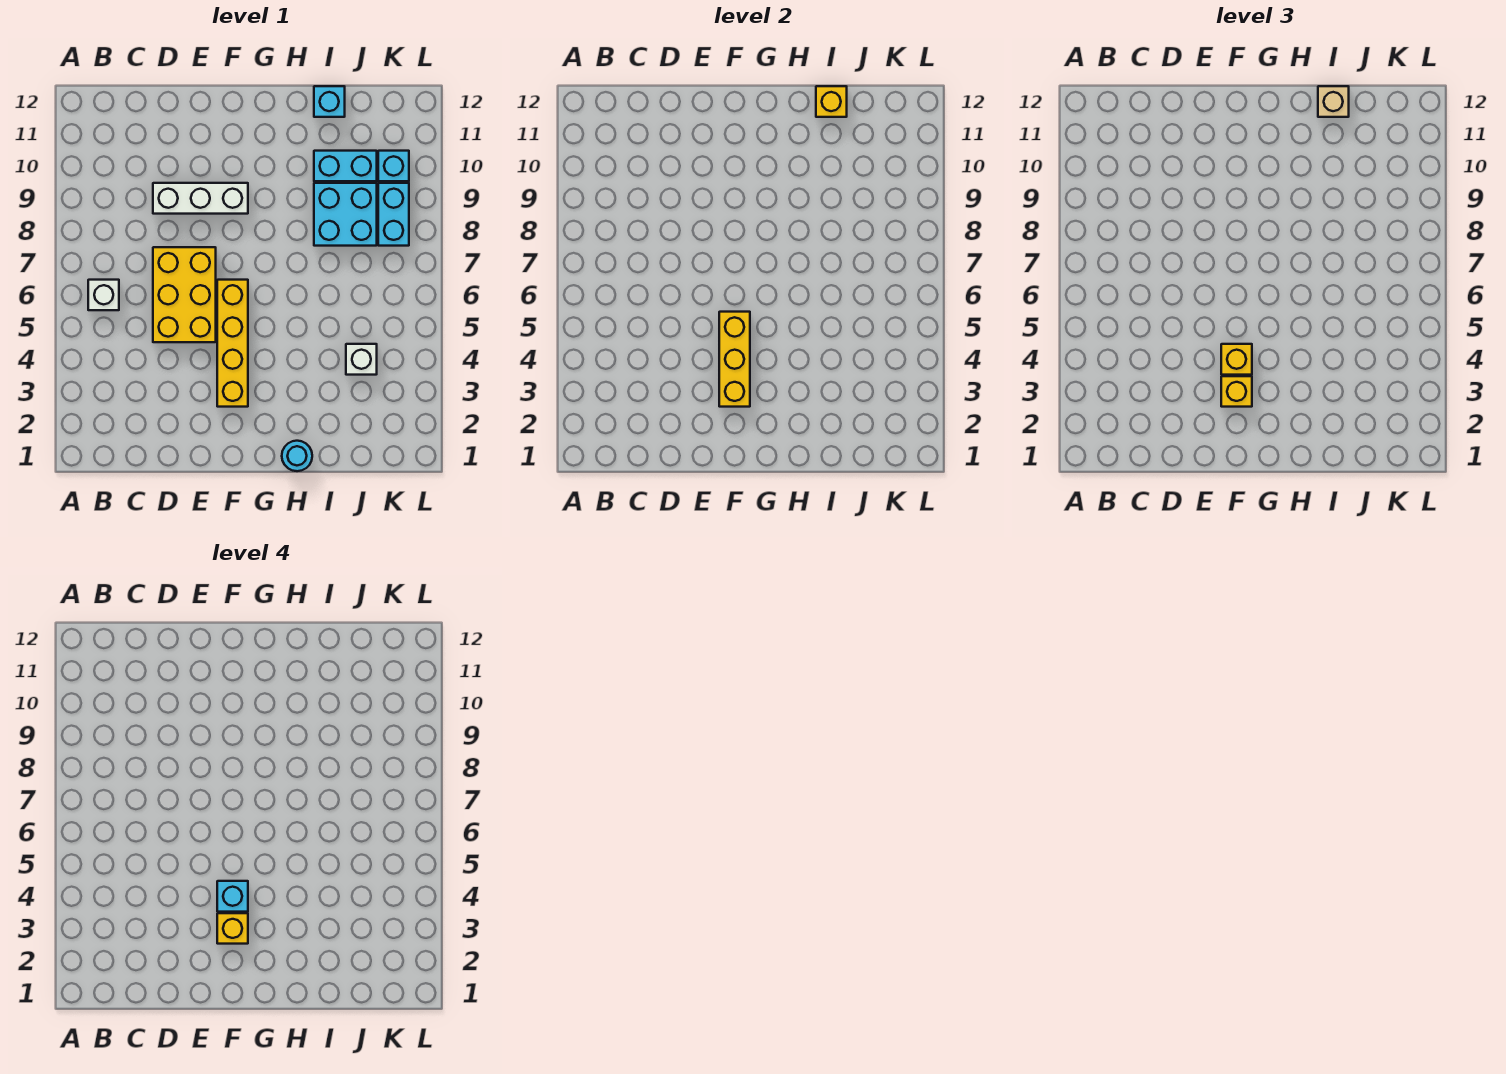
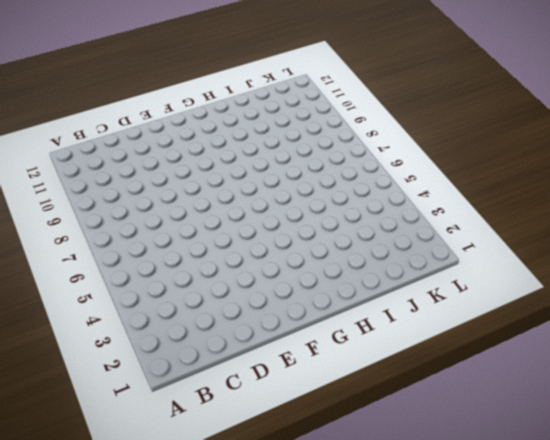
none -> white 1x1 brick [88,280,119,310]
none -> yellow 2x3 brick [153,247,216,342]
none -> white 1x3 brick [153,183,248,214]

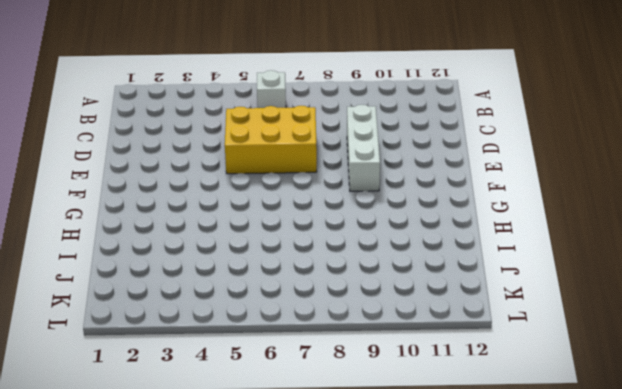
none -> yellow 1x4 brick [217,280,248,407]
none -> cyan 1x1 round brick [282,441,312,471]
none -> cyan 2x2 brick [314,183,377,246]

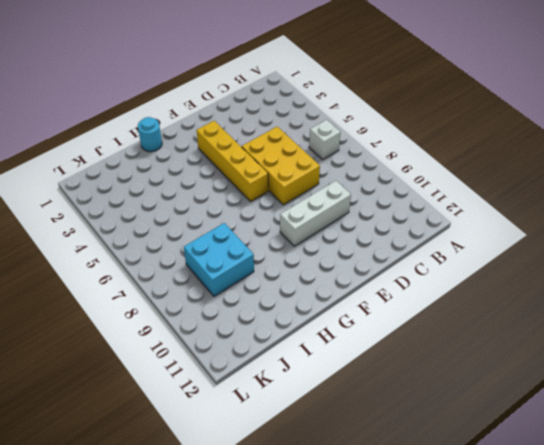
none -> cyan 1x2 brick [314,151,377,181]
none -> cyan 1x1 brick [314,86,345,117]
none -> white 1x1 brick [346,344,377,375]

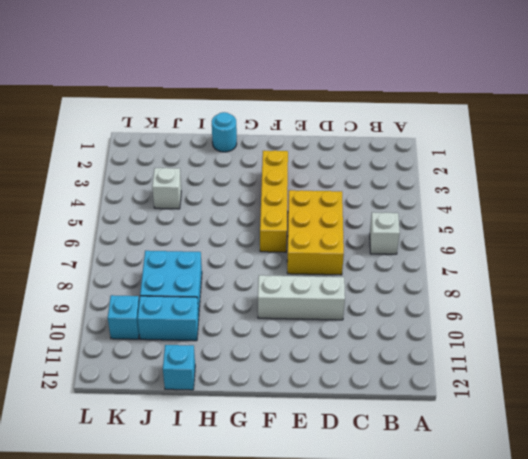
none -> cyan 1x2 brick [378,183,409,246]
none -> yellow 1x3 brick [719,312,750,407]
none -> yellow 1x1 brick [816,86,847,117]

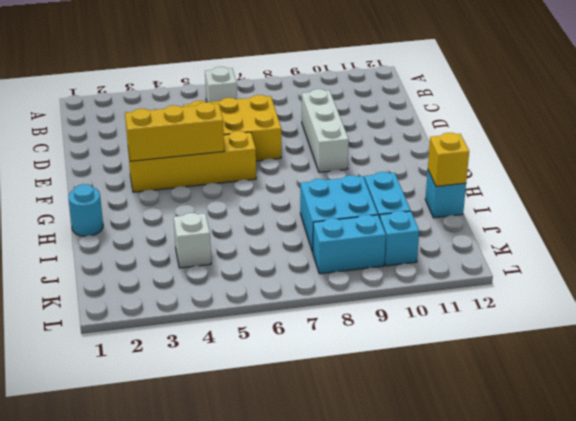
none -> yellow 1x1 brick [1221,376,1252,407]
none -> yellow 1x1 brick [1221,344,1252,375]
none -> tan 1x1 brick [1318,86,1349,117]

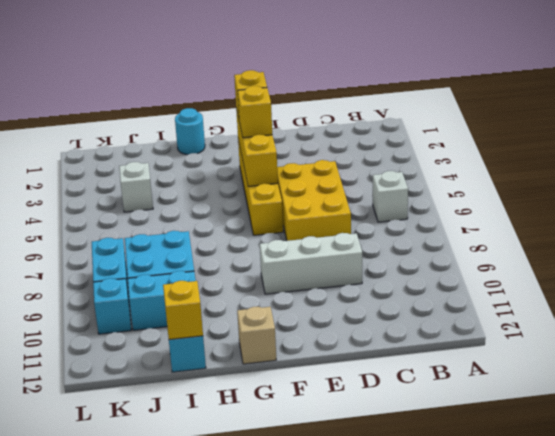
tan 1x1 brick [237,307,276,364] -> tan 1x1 brick moved to [1318,86,1349,117]
none -> yellow 1x1 brick [217,913,248,944]
none -> cyan 1x1 brick [217,881,248,912]

